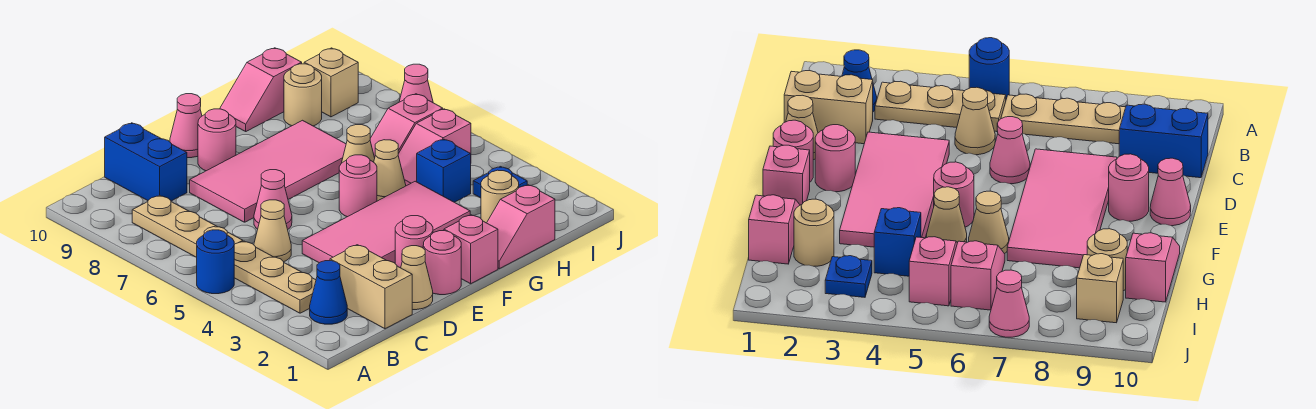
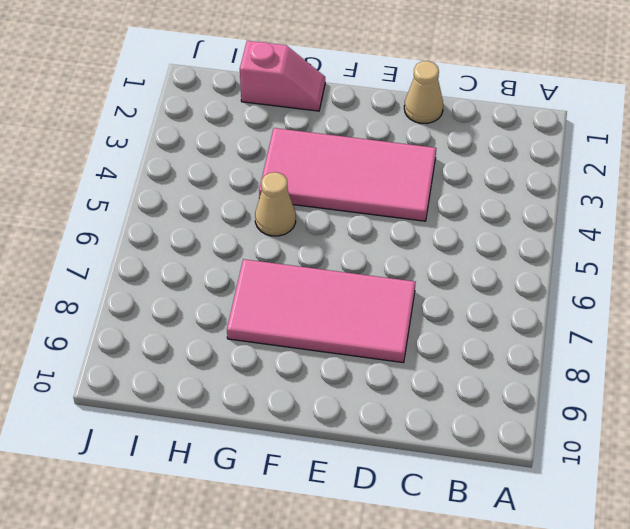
none -> blue 1x1 round brick [196,230,234,294]
none -> blue 1x1 cone [310,261,347,324]
none -> tan 1x3 plate [234,241,316,313]

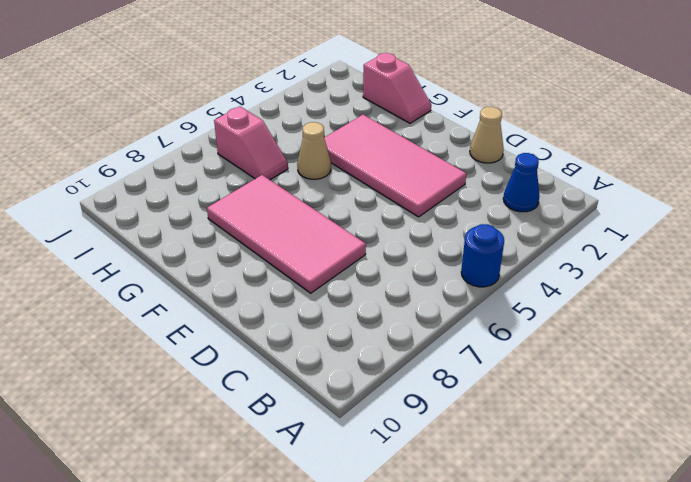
none -> tan 1x3 plate [234,241,316,313]
none -> tan 1x3 plate [132,195,243,257]
none -> tan 1x2 brick [330,245,412,329]

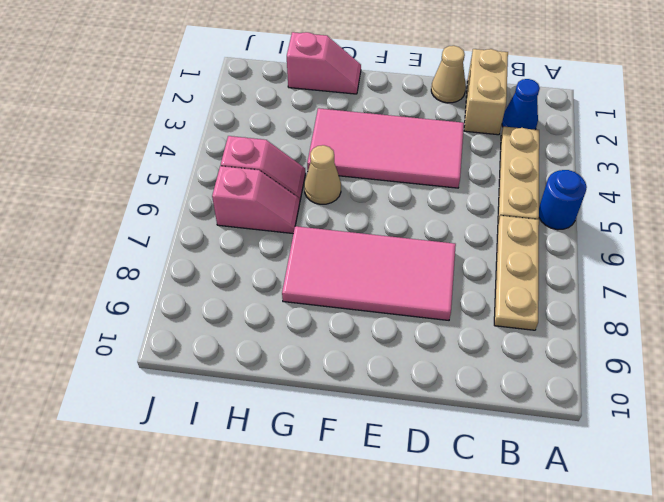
none -> tan 1x1 cone [254,200,291,262]
none -> blue 1x2 brick [105,123,187,201]
none -> pink 1x1 cone [254,170,292,229]

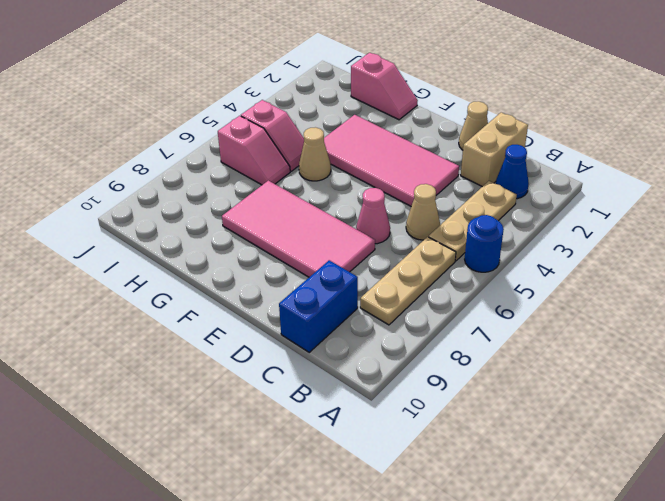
none -> pink 1x1 round brick [423,231,461,295]
none -> pink 1x1 round brick [395,216,433,268]
none -> pink 1x1 round brick [198,109,236,171]

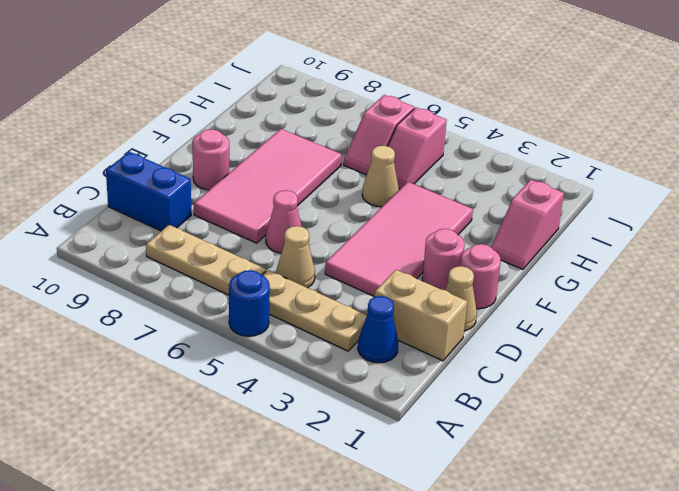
none -> pink 1x1 cone [170,94,202,158]
none -> pink 1x1 brick [444,215,498,284]
none -> pink 1x1 round brick [339,155,377,217]

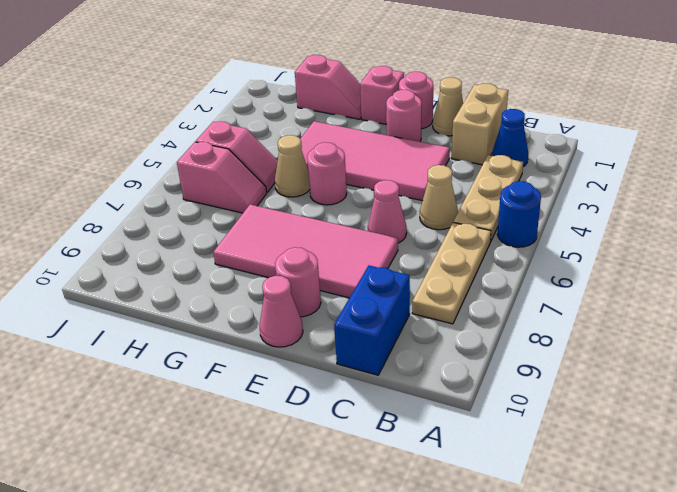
none -> tan 1x1 cone [342,125,375,163]
none -> pink 1x2 slope [220,48,302,131]
none -> tan 1x1 round brick [481,170,519,223]

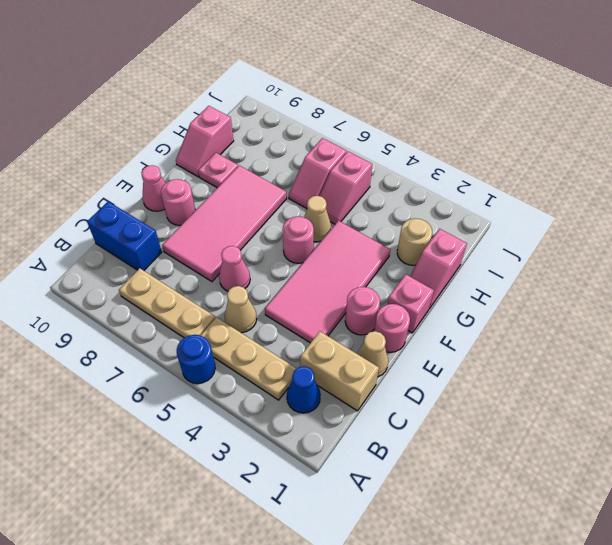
pink 1x1 plate [198,153,238,188] -> none
none -> tan 1x1 cone [342,125,375,163]
none -> blue 1x1 brick [417,139,471,202]
none -> tan 1x1 round brick [284,64,322,126]

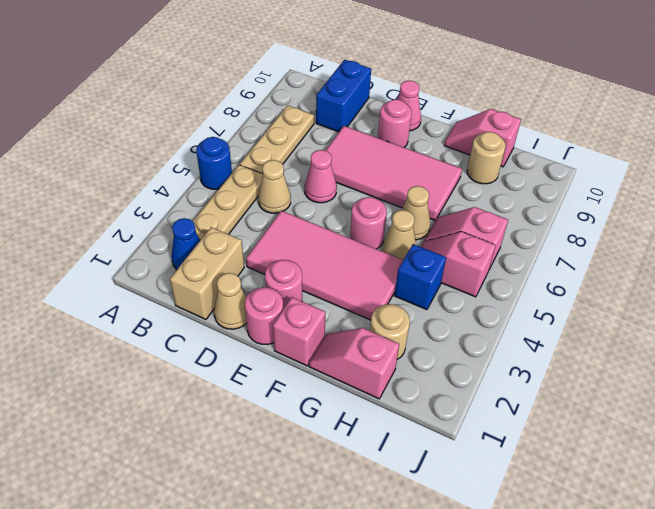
none -> blue 1x1 plate [473,167,527,198]
none -> tan 1x1 brick [304,48,358,117]
none -> pink 1x1 cone [399,64,433,103]

